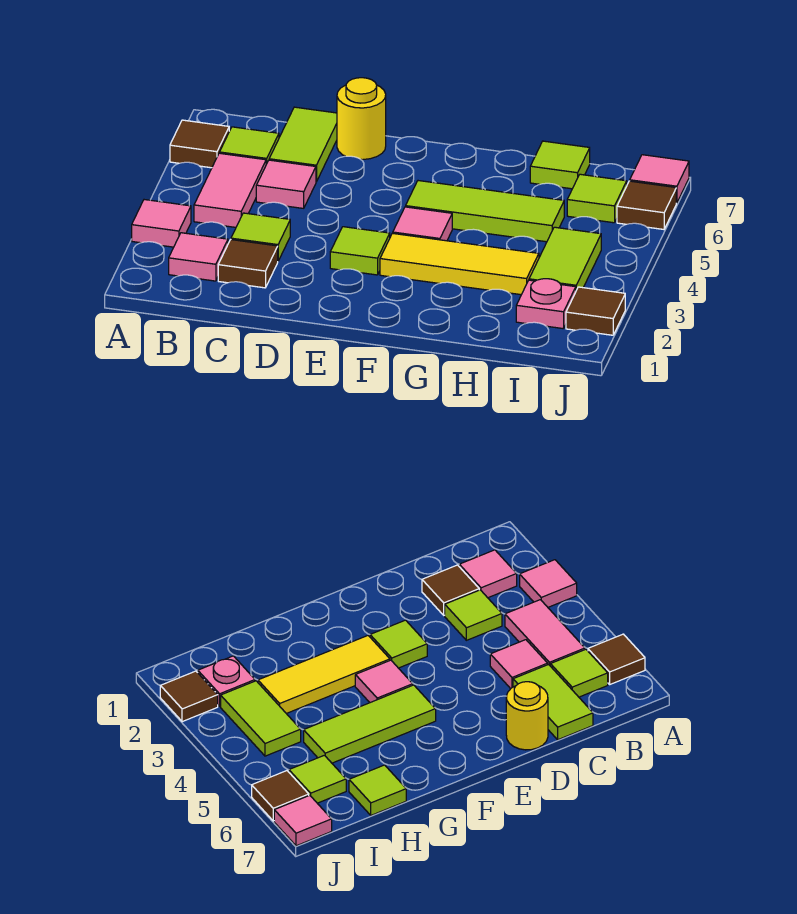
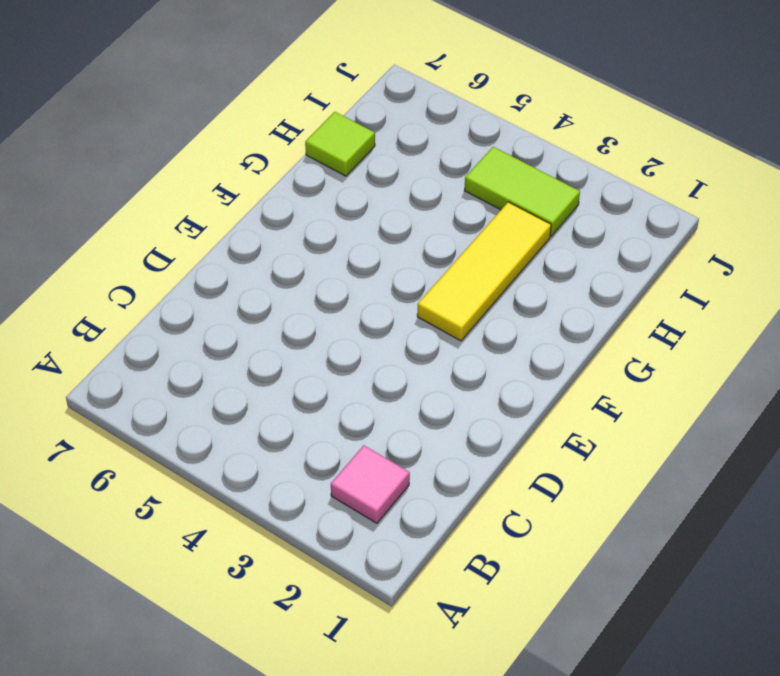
none -> pink 1x1 tile [132,200,191,247]
none -> brown 1x1 tile [170,120,229,168]
none -> pink 1x2 tile [194,153,266,227]

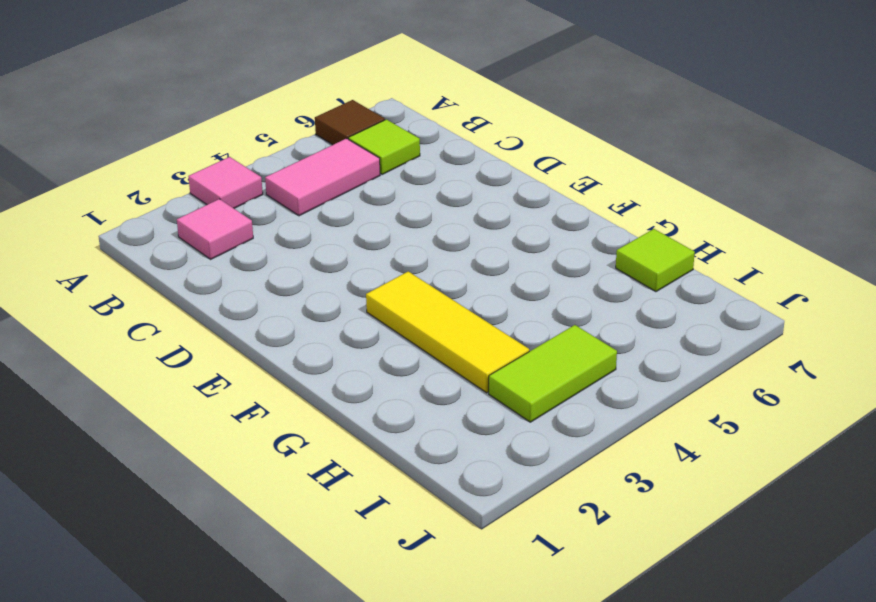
none -> brown 1x1 tile [218,240,278,288]
none -> lime 1x1 tile [231,213,290,261]
none -> pink 1x1 tile [256,160,316,208]

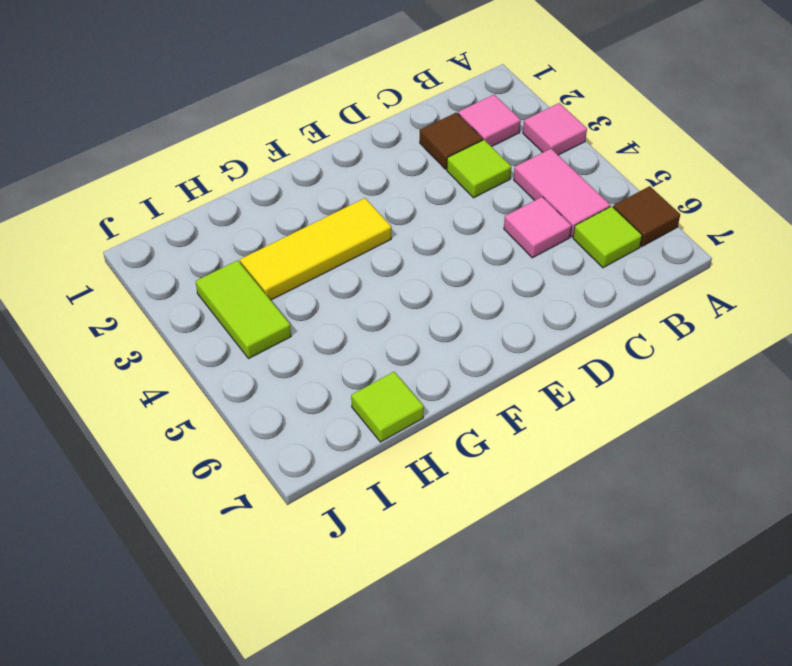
none -> lime 1x2 tile [269,107,337,182]
none -> yellow 1x1 round brick [337,78,386,160]
none -> lime 1x1 tile [330,227,390,275]

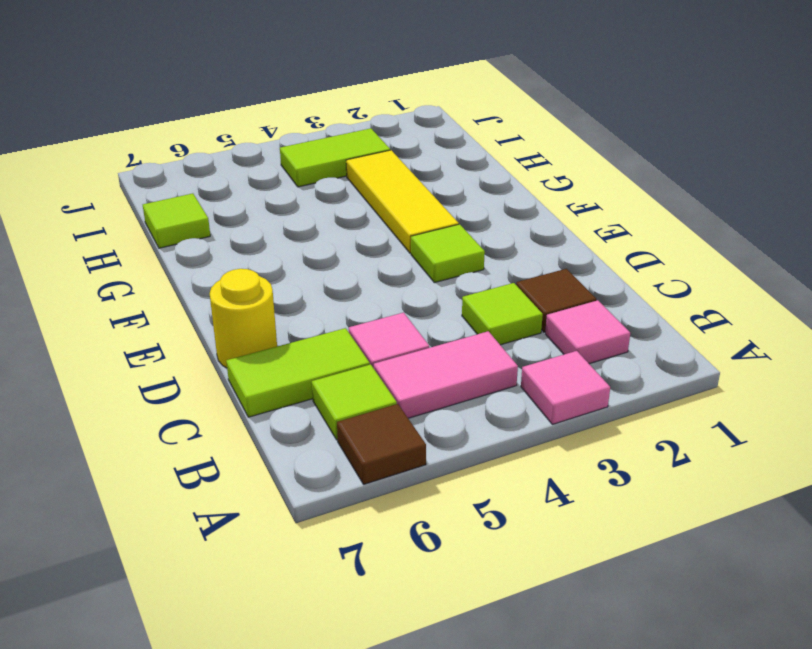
none -> pink 1x1 tile [393,207,452,241]
none -> lime 1x3 tile [406,181,564,242]
none -> pink 1x1 plate [516,279,576,329]

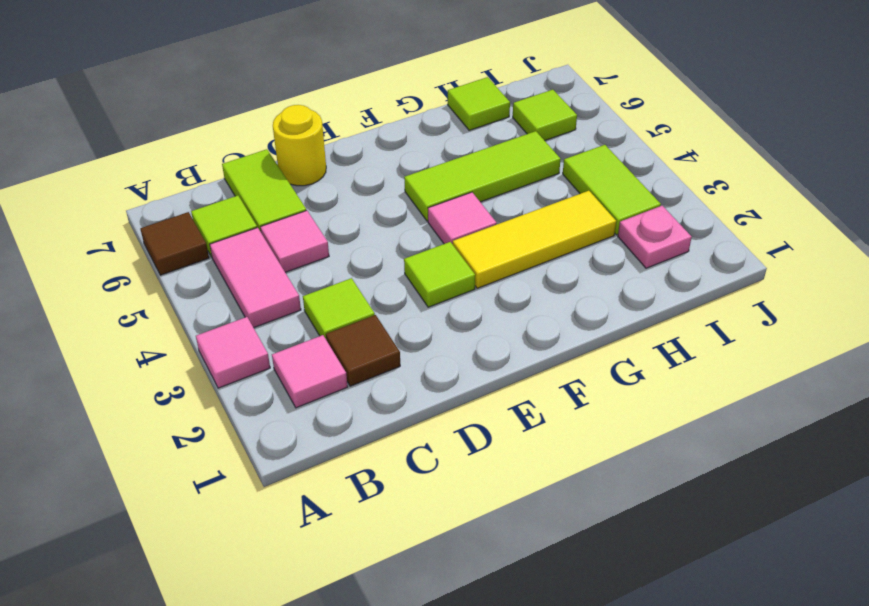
none -> brown 1x1 tile [566,287,625,335]
none -> brown 1x1 tile [617,181,676,229]
none -> pink 1x1 tile [630,155,689,203]

